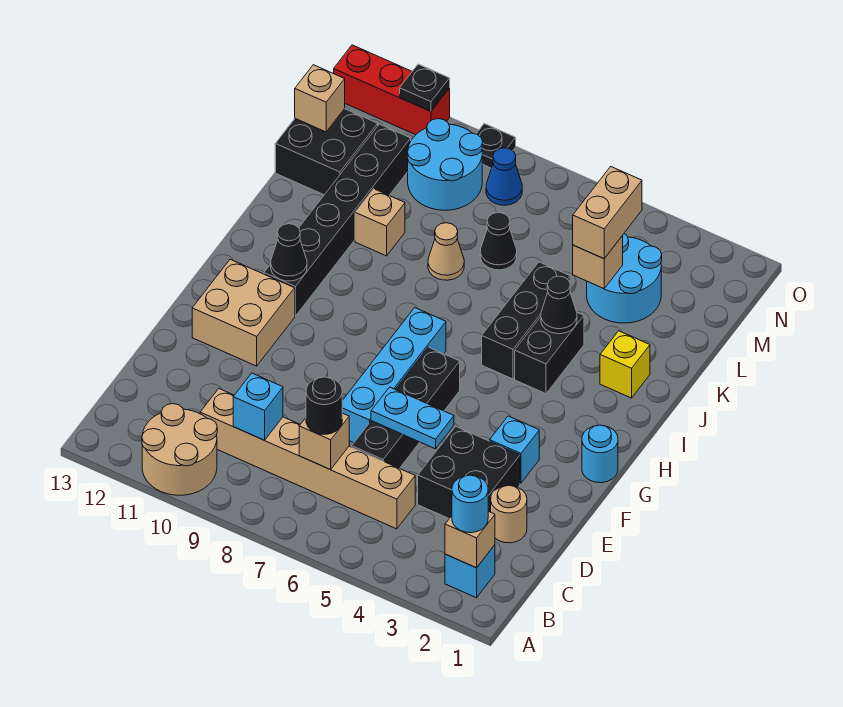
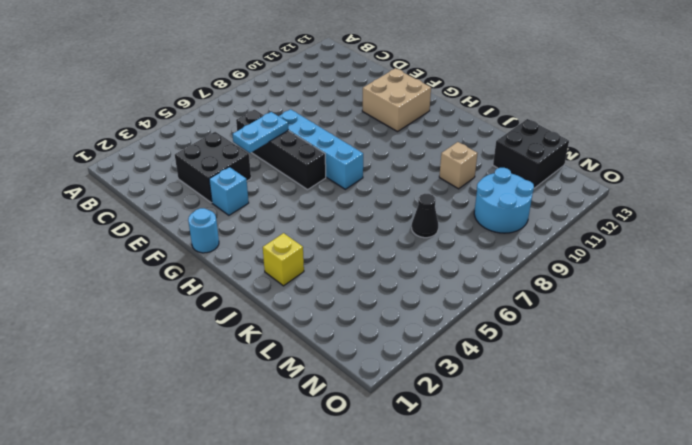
none -> tan 2x2 round brick [142,404,217,495]
none -> cyan 1x1 brick [445,545,495,598]
none -> tan 1x6 brick [200,389,415,529]
none -> tan 1x1 round brick [491,485,527,543]

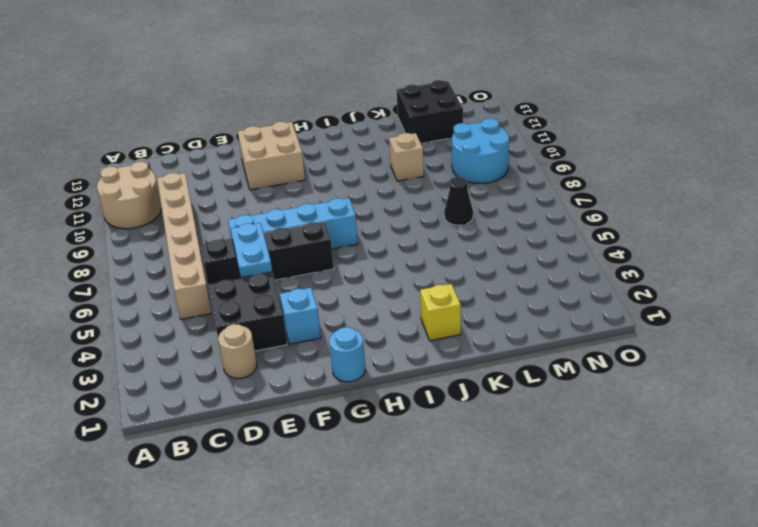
none -> cyan 1x1 brick [445,545,495,598]
none -> black 1x6 brick [264,124,411,316]
none -> black 1x2 brick [515,313,584,394]
none -> black 1x3 brick [482,262,570,379]

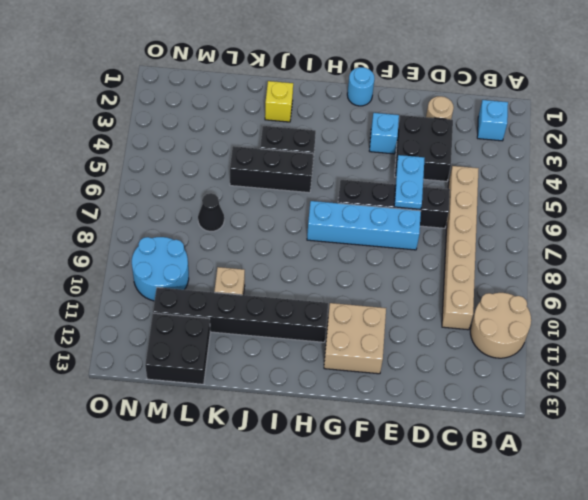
none -> tan 1x1 cone [428,223,464,280]
none -> cyan 2x2 round brick [587,234,662,323]
none -> blue 1x1 cone [486,148,522,205]
none -> black 1x1 plate [476,124,516,168]

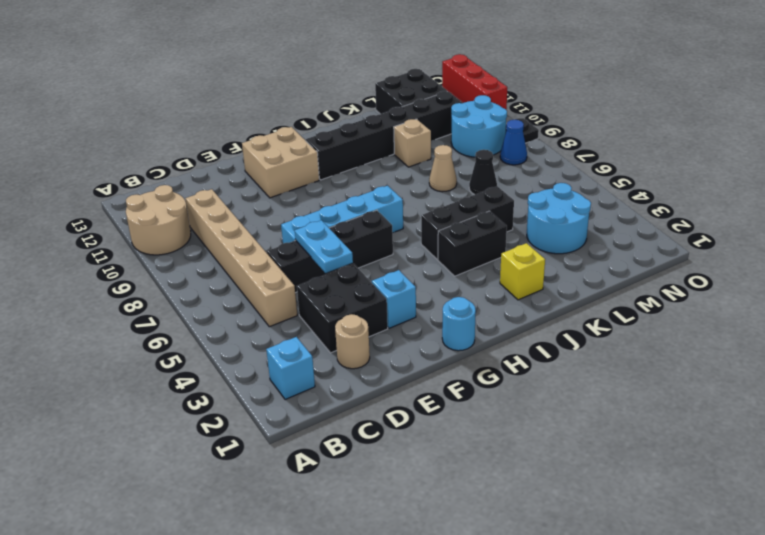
none -> tan 1x1 brick [445,511,495,568]
none -> tan 1x1 brick [299,413,349,470]
none -> cyan 1x1 brick [233,373,283,440]
none -> black 1x1 cone [271,224,307,281]

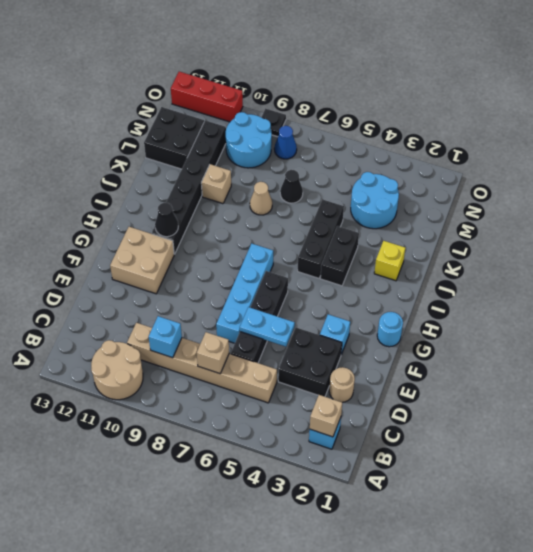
none -> black 1x1 cone [541,276,577,334]
none -> tan 1x1 brick [573,236,623,289]
none -> tan 1x1 brick [295,65,345,132]
none -> black 1x1 plate [400,64,450,111]

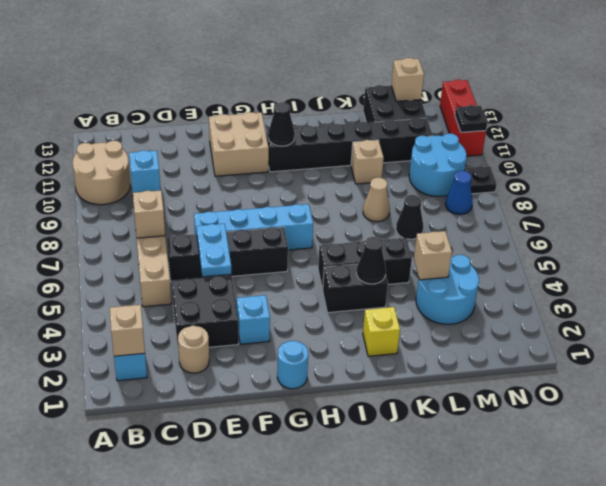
none -> cyan 1x1 round brick [452,475,488,533]
none -> black 1x1 round brick [306,377,342,434]
none -> tan 1x2 brick [573,167,642,259]

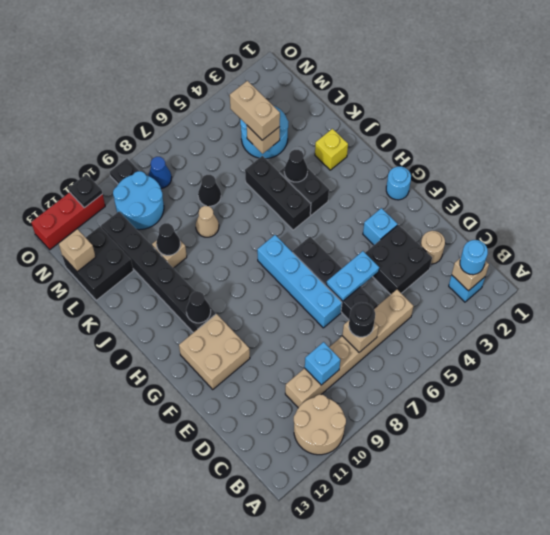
black 1x1 cone [156,223,180,255] -> none

